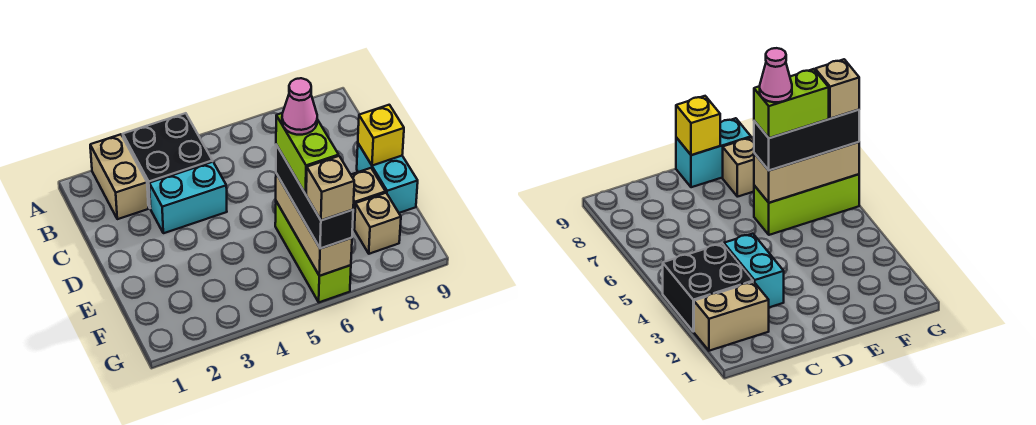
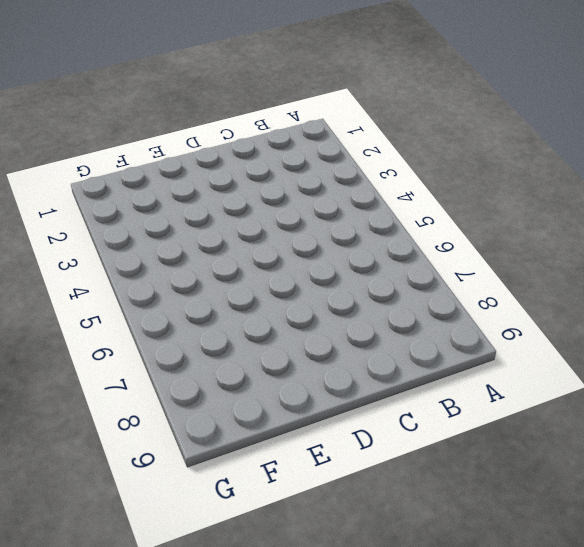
none -> tan 1x2 brick [90,134,148,219]
none -> black 2x2 brick [123,113,213,208]
none -> cyan 1x2 brick [149,162,227,233]

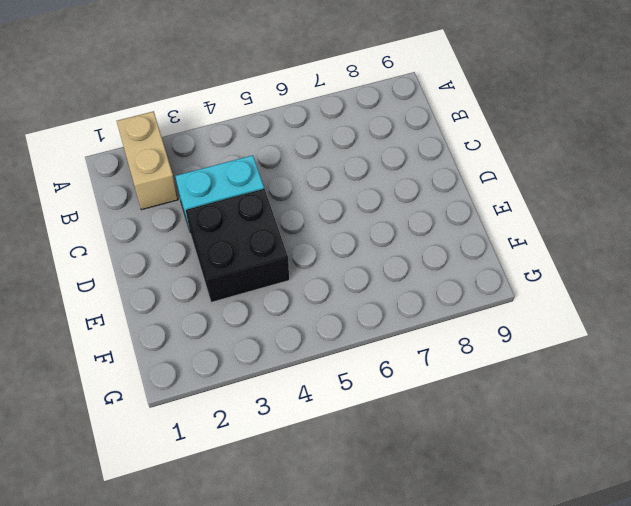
black 2x2 brick [185,189,289,302] -> black 2x2 brick moved to [123,113,213,208]
none -> cyan 1x2 brick [357,144,418,213]
none -> lime 1x3 brick [275,201,351,302]
none -> tan 1x1 brick [351,168,386,228]

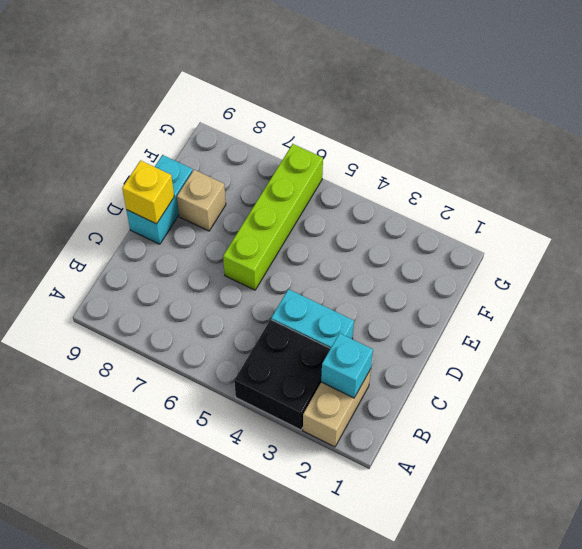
cyan 1x1 brick [321,333,373,398] -> none
lime 1x4 brick [223,144,323,290] -> lime 1x3 brick [275,201,351,302]
none -> tan 1x1 brick [354,193,401,254]
none -> tan 1x3 brick [276,173,352,276]
none -> black 1x3 brick [276,145,353,249]

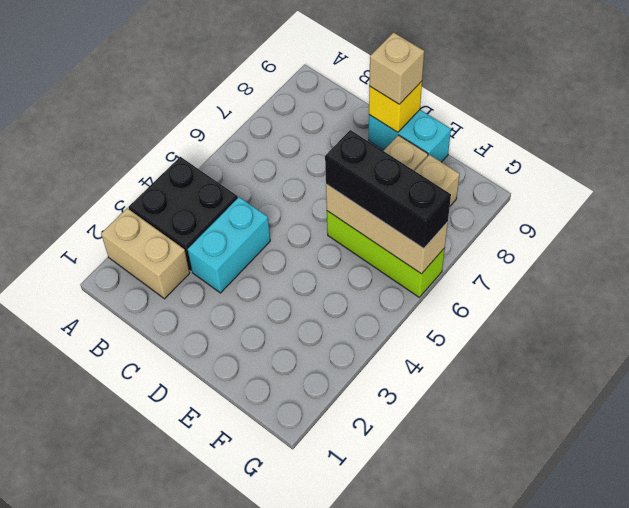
tan 1x1 brick [369,33,424,104] -> tan 1x1 brick moved to [306,156,354,220]
none -> lime 1x2 brick [276,113,339,194]
none -> pink 1x1 cone [282,78,317,135]

